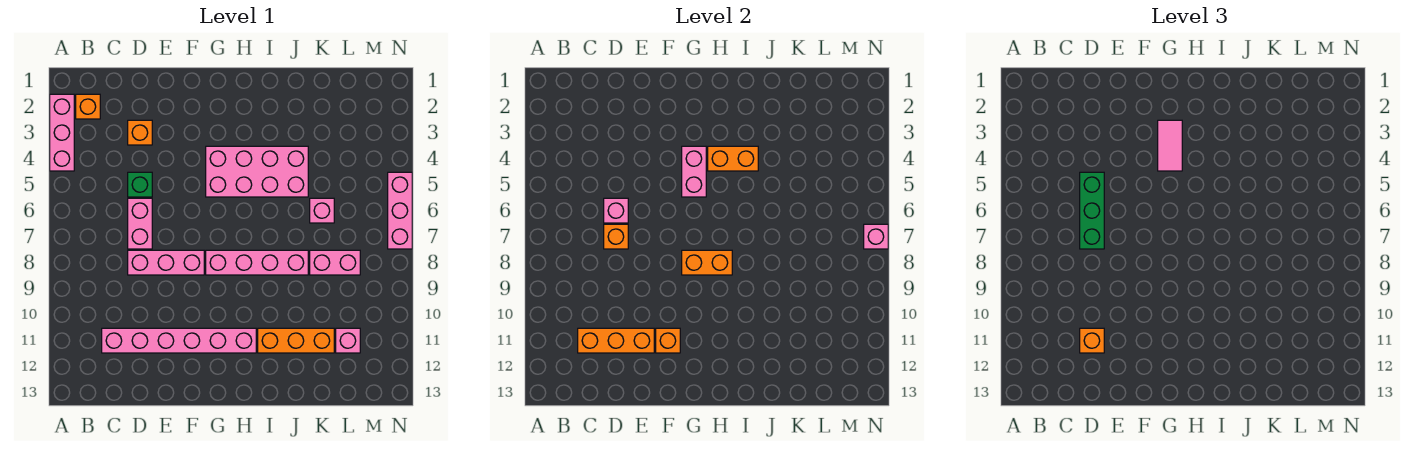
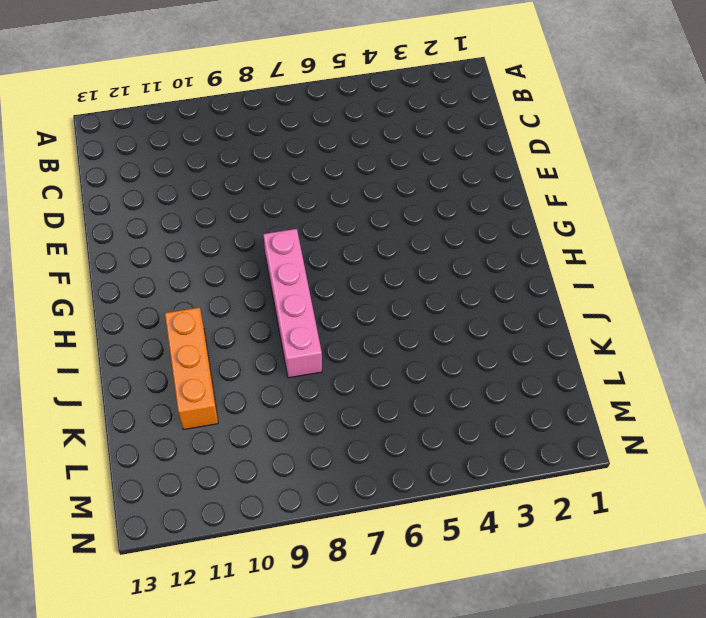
none -> pink 1x3 brick [50,94,74,171]
none -> orange 1x1 brick [76,94,100,119]
none -> pink 1x6 brick [102,328,256,353]

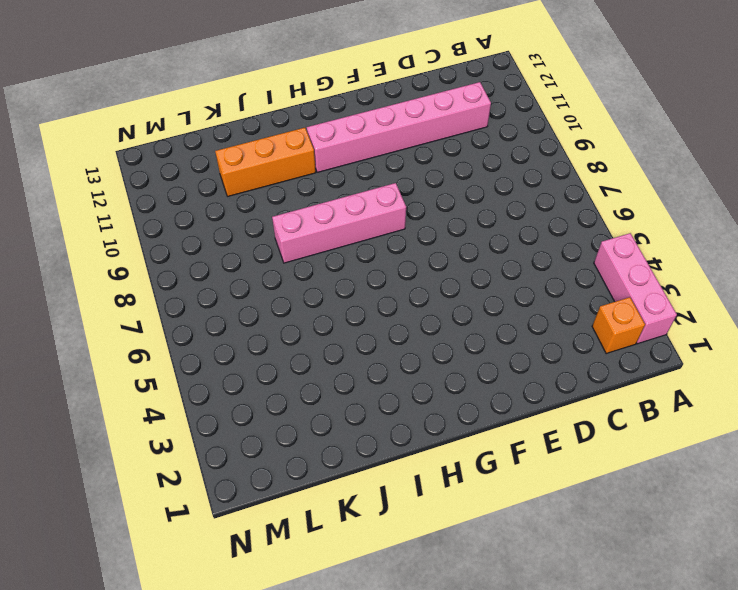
none -> orange 1x1 brick [128,120,152,145]
none -> green 1x1 brick [128,172,152,197]
none -> pink 1x2 brick [128,198,152,249]

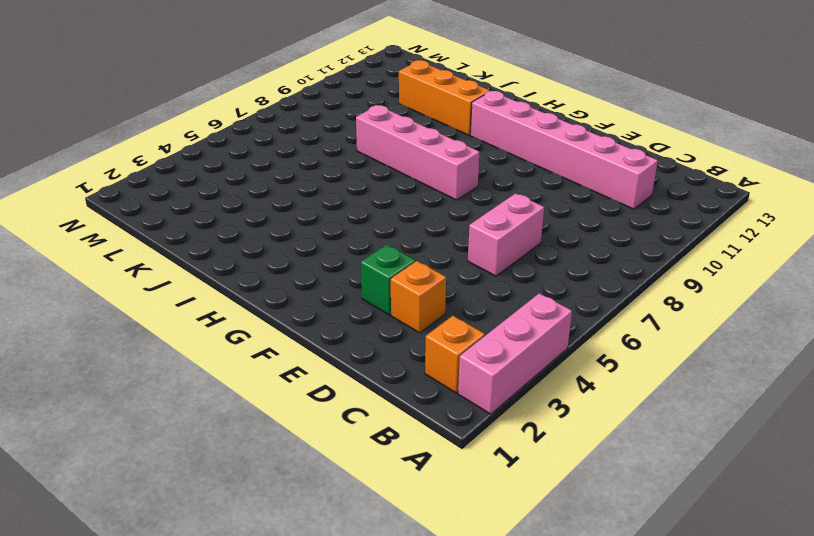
green 1x1 brick [361,245,415,315] -> green 1x1 brick moved to [128,172,152,197]
none -> pink 1x3 brick [128,250,204,275]
none -> pink 2x4 brick [206,146,308,197]
none -> pink 1x1 brick [310,198,334,223]

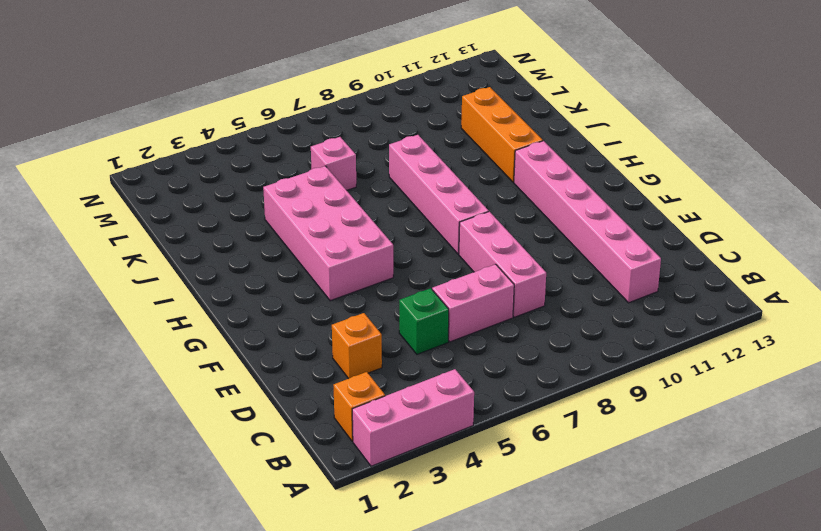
none -> pink 1x2 brick [310,250,360,275]
none -> pink 1x1 brick [336,328,360,353]
none -> pink 1x3 brick [388,172,412,249]

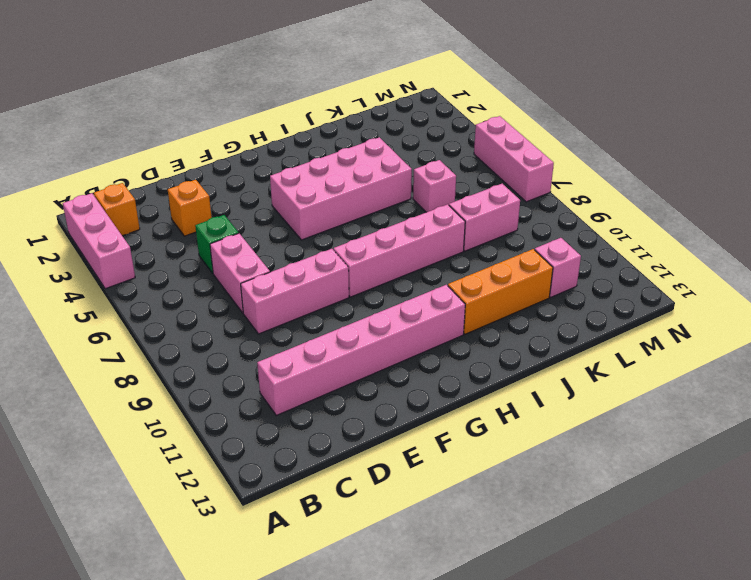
none -> orange 1x3 brick [578,328,654,353]
none -> pink 1x1 brick [604,198,628,223]
none -> orange 1x1 brick [604,224,628,249]

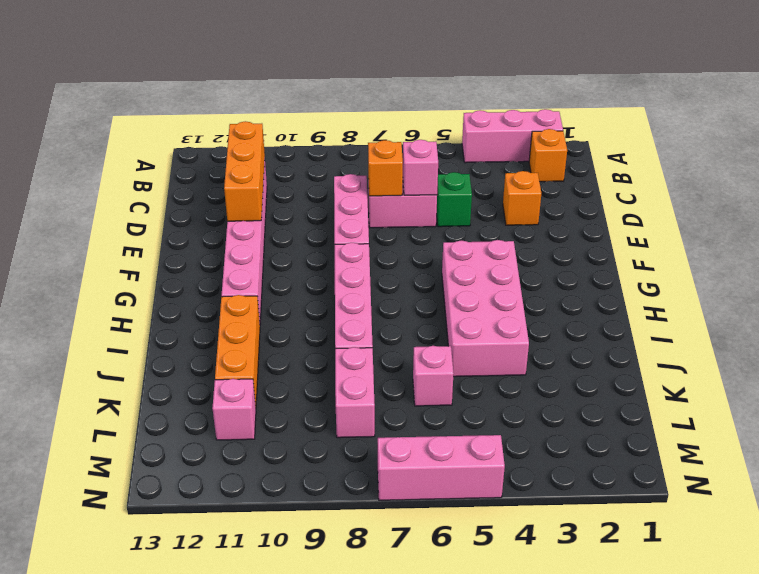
none -> orange 1x1 brick [656,328,680,353]
none -> pink 1x2 brick [682,146,706,197]
none -> orange 1x2 brick [682,250,732,275]

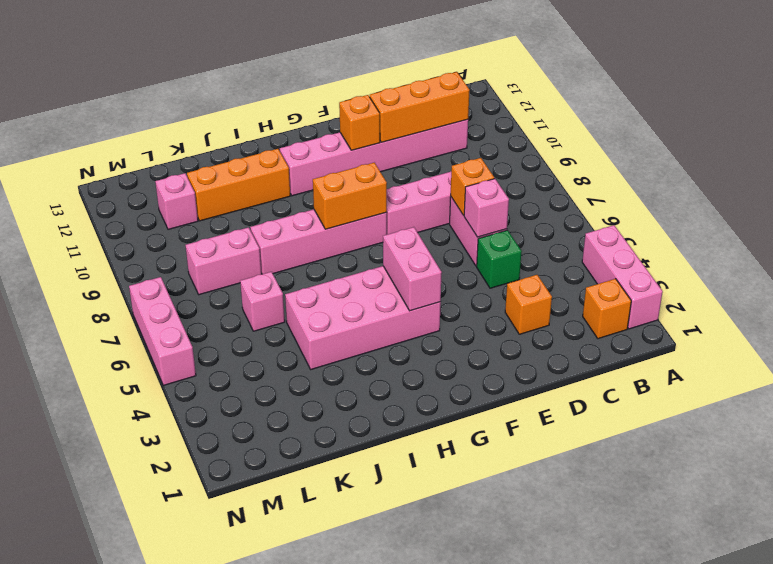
none -> orange 1x2 brick [708,146,758,171]
none -> pink 1x1 brick [864,224,888,249]
none -> green 1x3 brick [1080,172,1104,249]

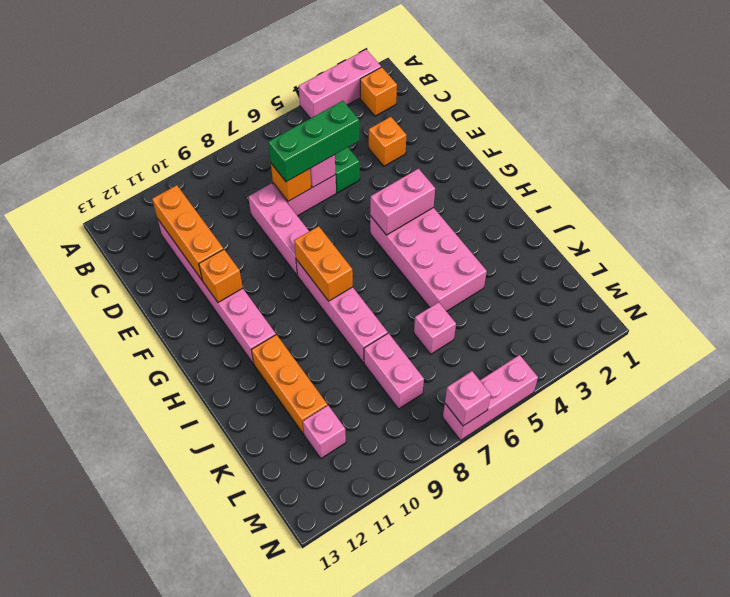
none -> orange 1x2 brick [708,146,758,171]
none -> orange 1x1 brick [1080,328,1104,353]
none -> pink 1x2 tile [1158,120,1182,171]

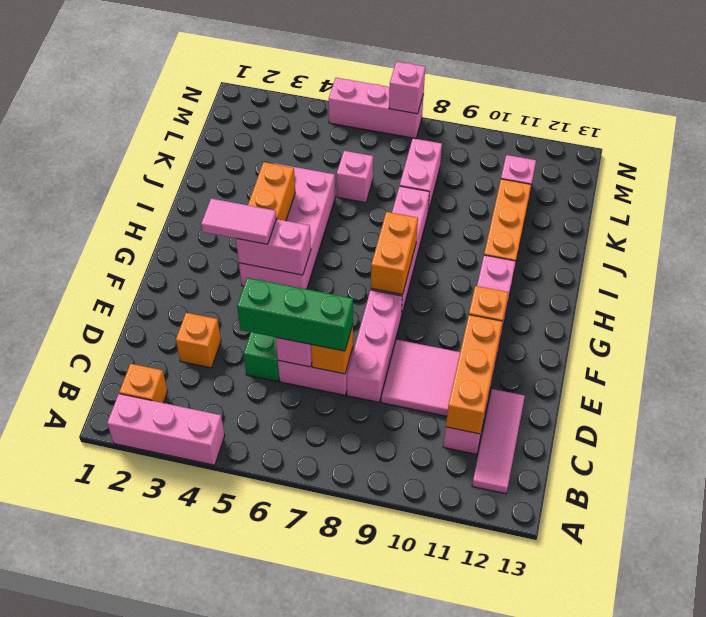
pink 1x3 tile [472,389,525,494] -> none
pink 2x2 tile [381,340,460,416] -> none
none -> orange 1x1 brick [1080,328,1104,353]

